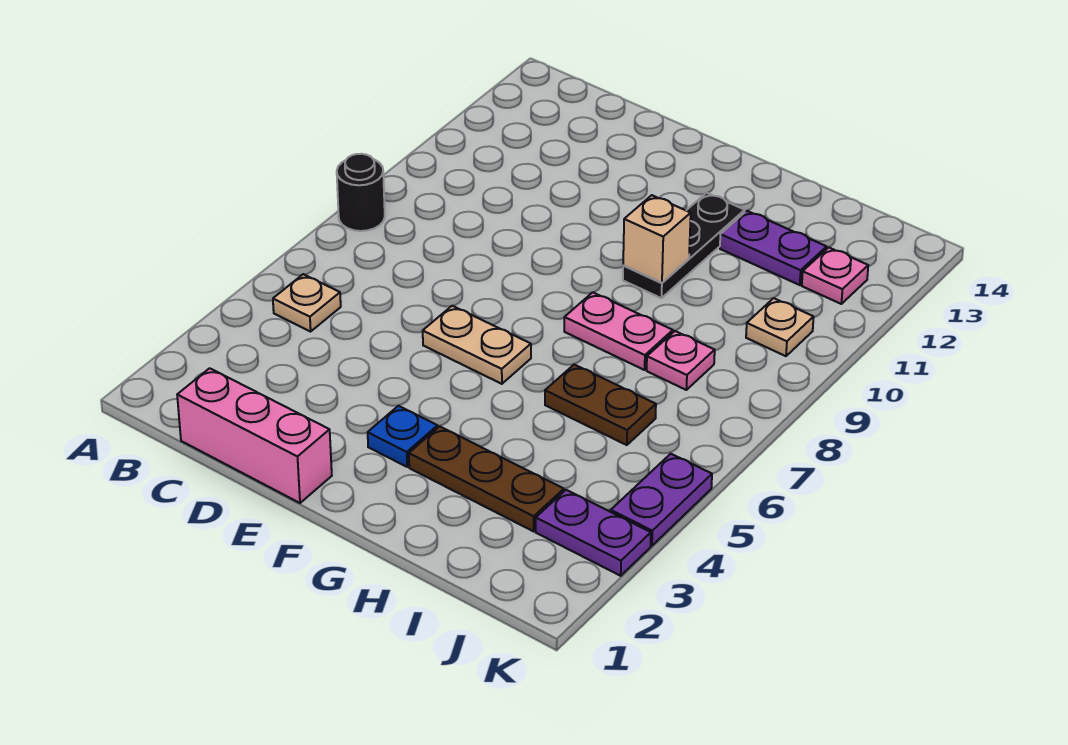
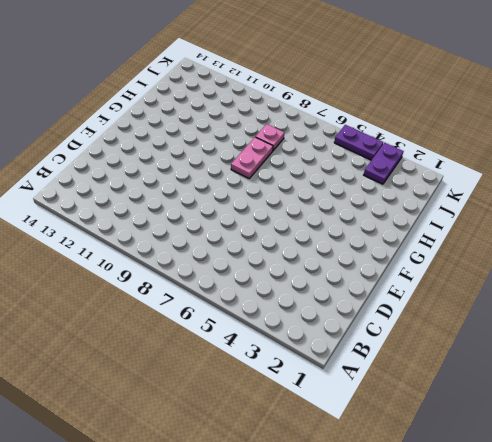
none -> black 1x1 round brick [337,154,385,231]
none -> tan 1x1 plate [273,274,341,332]
none -> pink 1x3 brick [177,368,332,503]

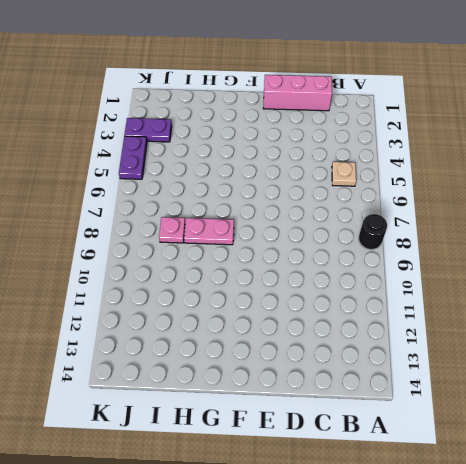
none -> tan 1x2 plate [423,306,531,384]
none -> blue 1x1 plate [368,406,438,467]
none -> brown 1x3 plate [409,426,564,531]

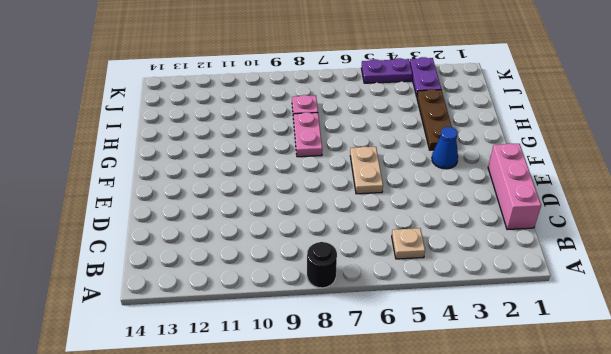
blue 1x1 cone [432,127,458,169] -> blue 1x1 plate [368,406,438,467]
none -> black 1x3 plate [623,193,745,298]
none -> brown 1x2 plate [545,365,656,445]
none -> purple 1x2 plate [720,211,827,285]

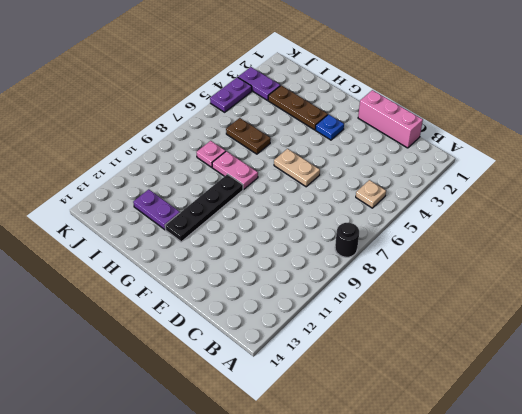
black 1x4 plate [165,174,243,242] -> black 1x3 plate [623,193,745,298]
none -> tan 1x1 plate [746,298,814,356]
none -> pink 1x1 plate [802,247,868,304]
none -> tan 1x1 brick [623,195,691,283]

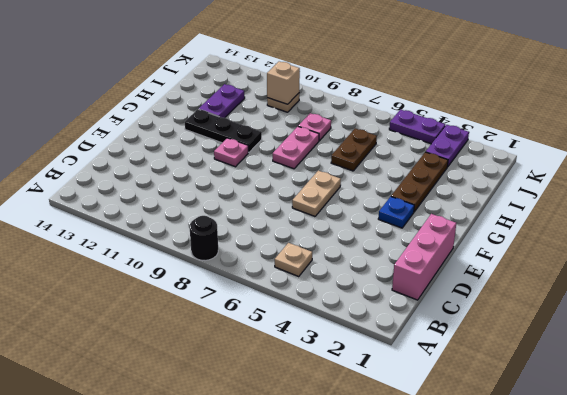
pink 1x1 plate [214,138,248,167] -> pink 1x1 plate moved to [802,247,868,304]
tan 1x1 brick [267,62,300,104] -> tan 1x1 brick moved to [623,195,691,283]

